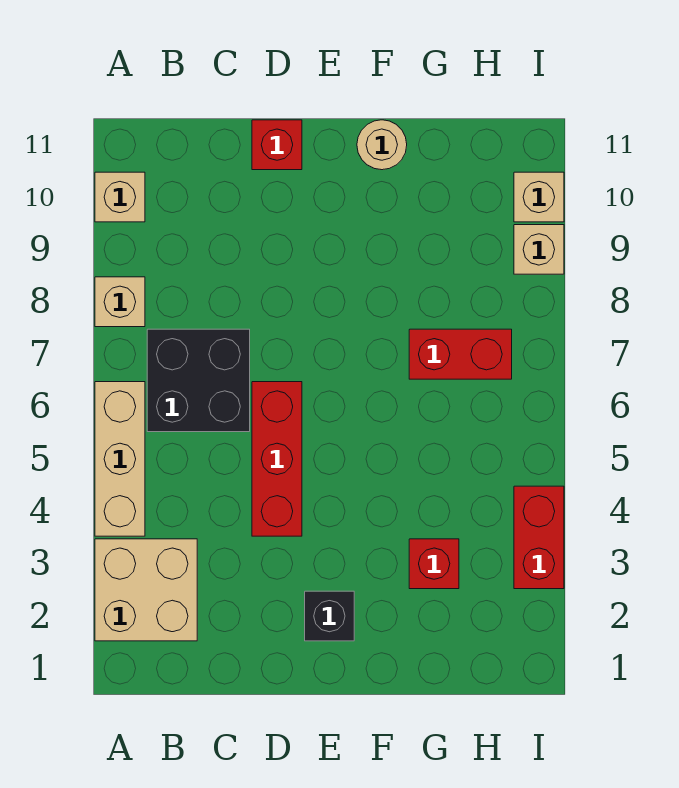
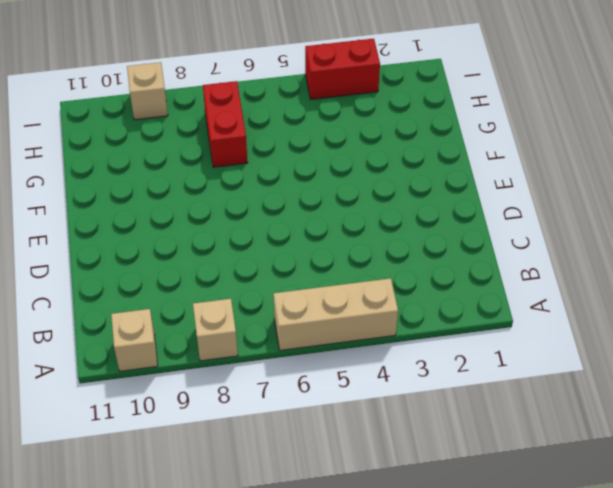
none -> tan 2x2 brick [95,539,197,641]
none -> black 2x2 brick [147,329,250,432]
none -> red 1x3 brick [252,382,302,536]

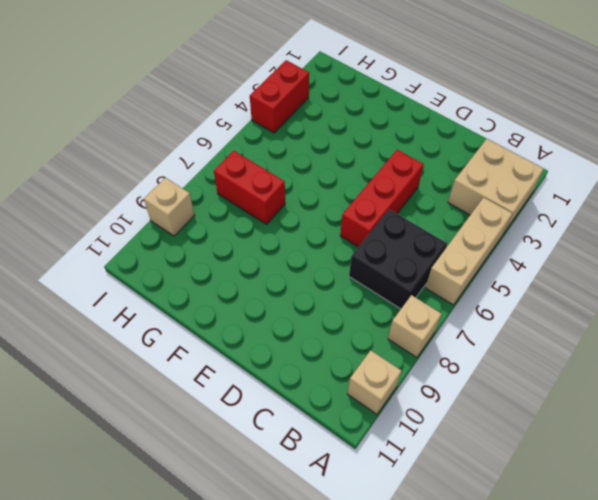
none -> red 1x1 brick [252,120,302,170]
none -> black 1x1 brick [305,591,354,641]
none -> tan 1x1 round brick [357,120,407,170]

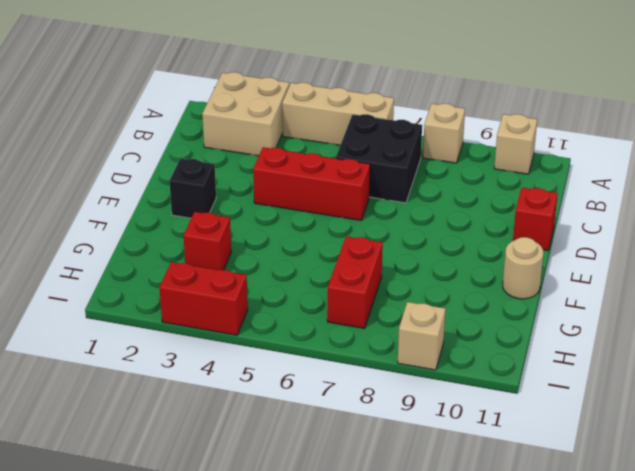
none -> tan 1x1 brick [514,172,564,222]

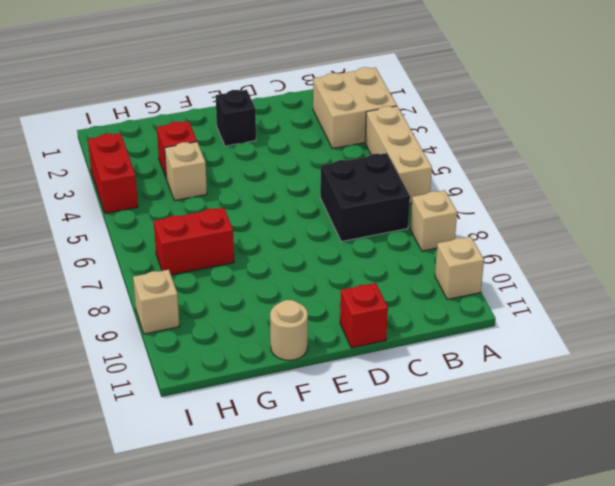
tan 1x1 brick [165,142,207,200] -> tan 1x1 brick moved to [514,172,564,222]
none -> red 1x3 brick [252,382,302,536]

